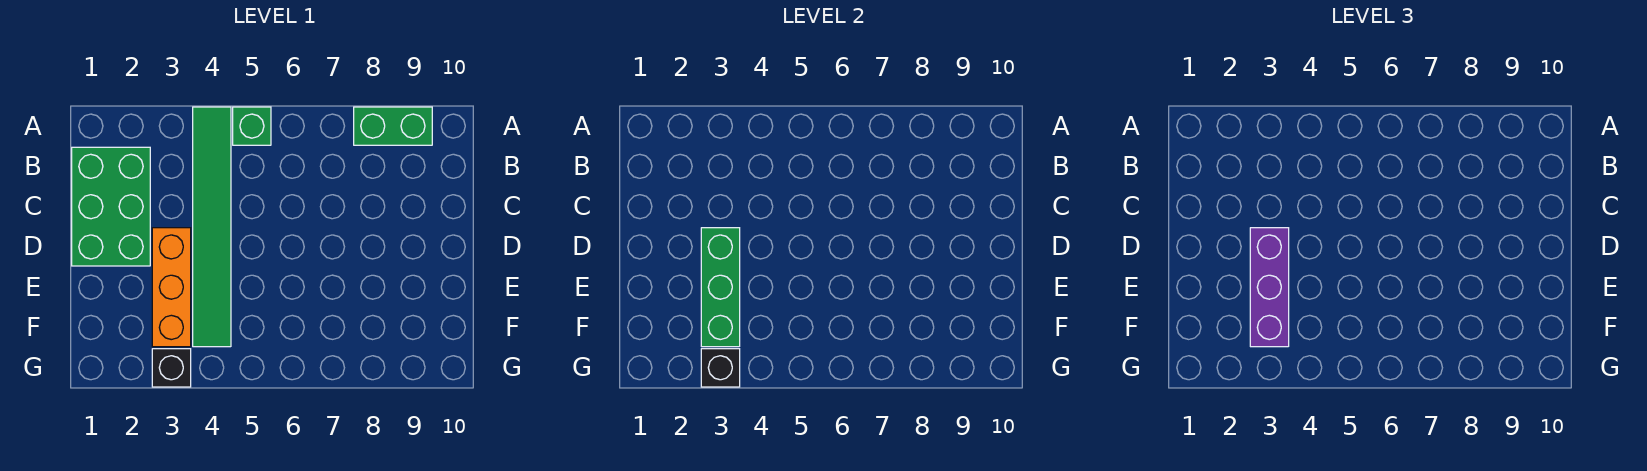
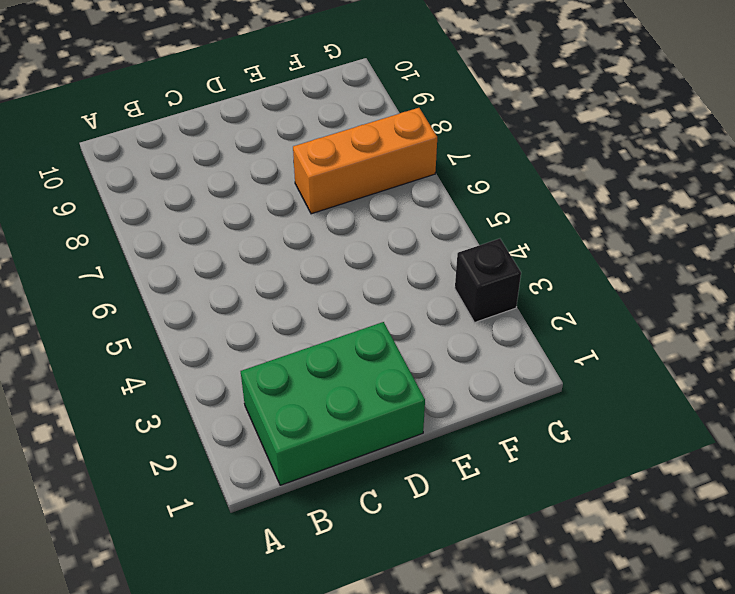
orange 1x3 brick [293,108,437,214] -> orange 1x3 brick moved to [152,228,191,347]
none -> green 1x6 tile [193,107,231,347]
none -> green 1x1 brick [233,107,271,145]

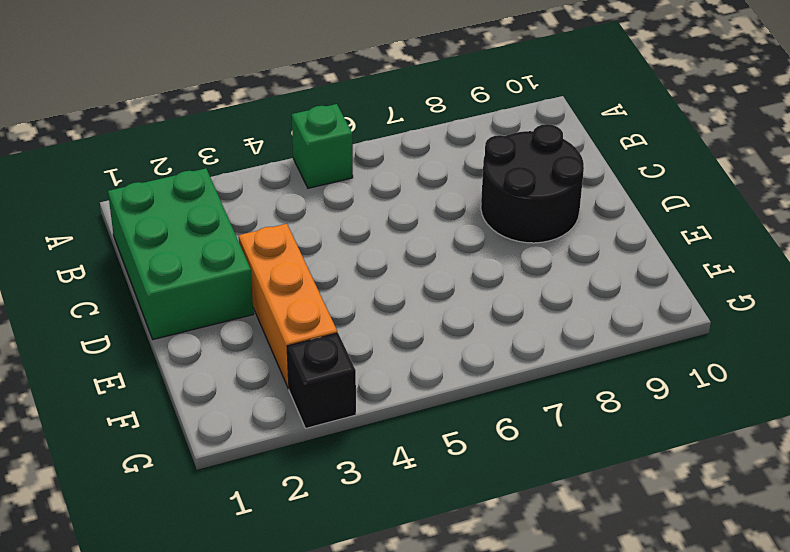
black 2x2 round brick [481,124,584,243] -> none
none -> green 1x6 tile [193,107,231,347]
none -> green 1x2 brick [354,107,432,145]

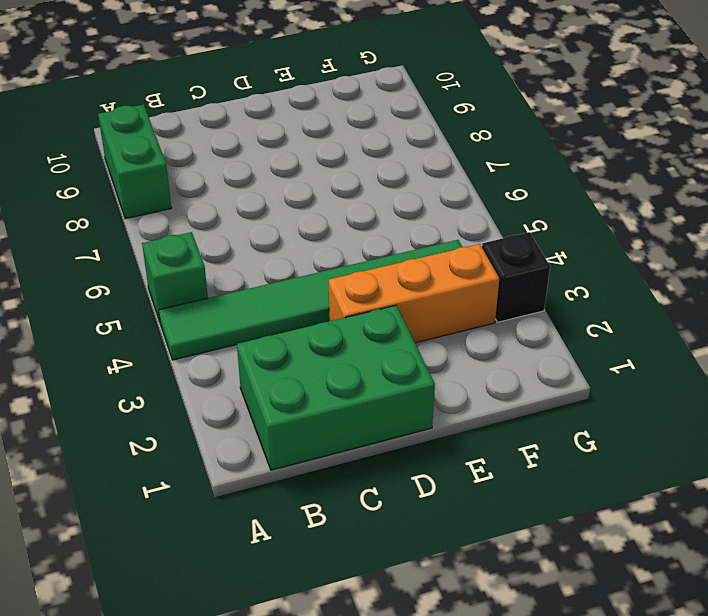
none -> green 1x3 brick [701,228,740,347]
none -> black 1x1 brick [701,349,740,387]

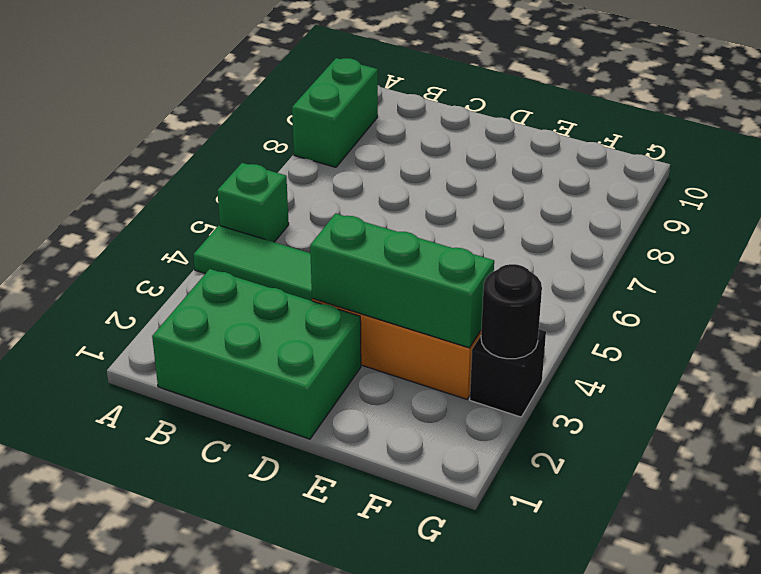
black 1x1 round brick [481,264,542,359] -> black 1x1 brick [701,349,740,387]
none -> purple 1x3 brick [1250,228,1289,347]

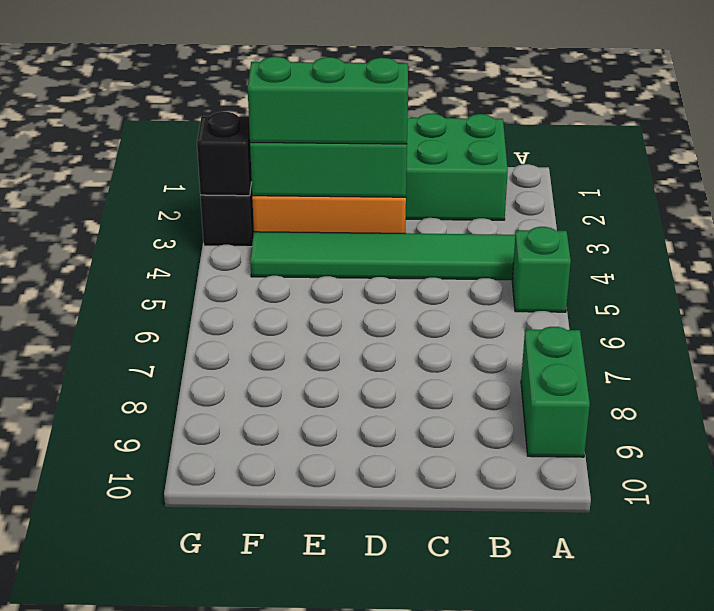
green 1x3 brick [248,57,408,144] -> purple 1x3 brick [1250,228,1289,347]

